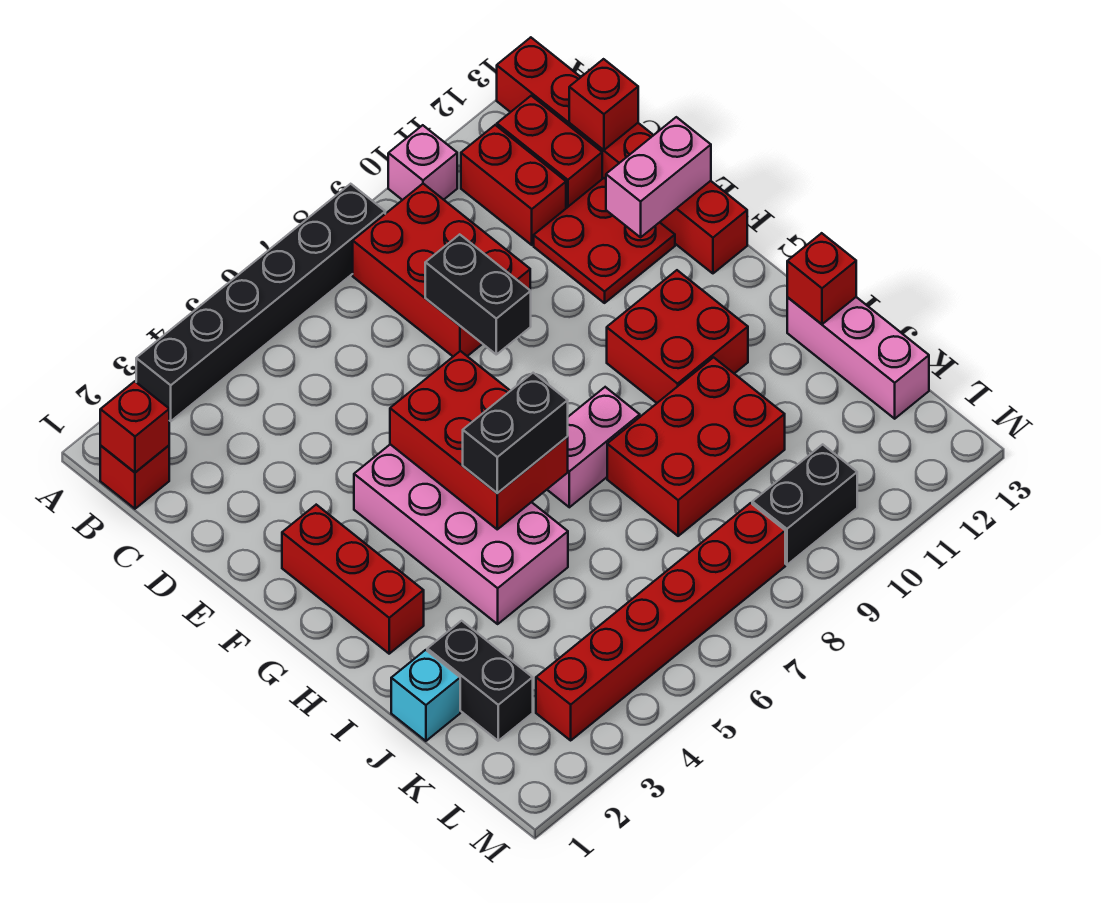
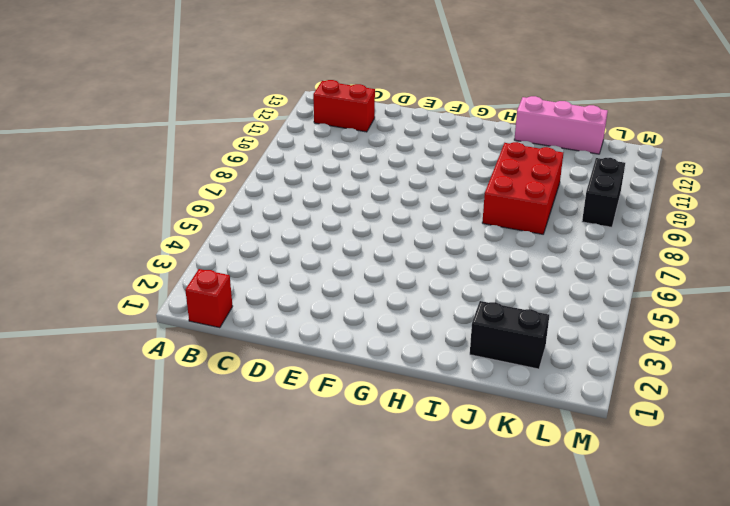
none -> black 1x6 brick [136,184,385,421]
none -> pink 1x1 brick [388,125,457,200]
none -> red 1x6 brick [497,37,747,273]

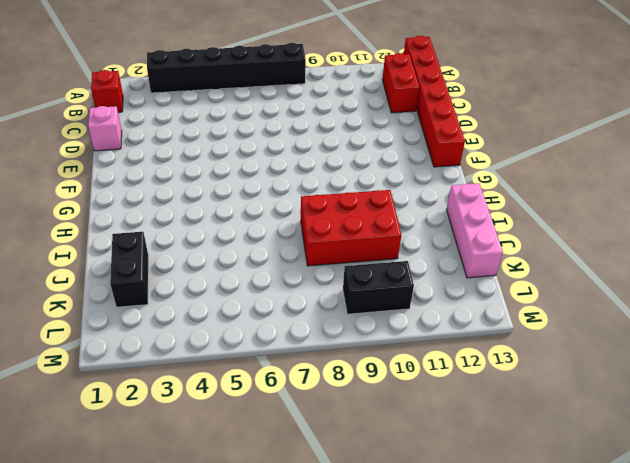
pink 1x1 brick [88,106,122,151] -> pink 1x1 brick moved to [388,125,457,200]
none -> red 2x3 brick [353,184,530,356]
none -> red 1x2 brick [461,125,566,245]
none -> red 2x2 plate [534,178,675,303]

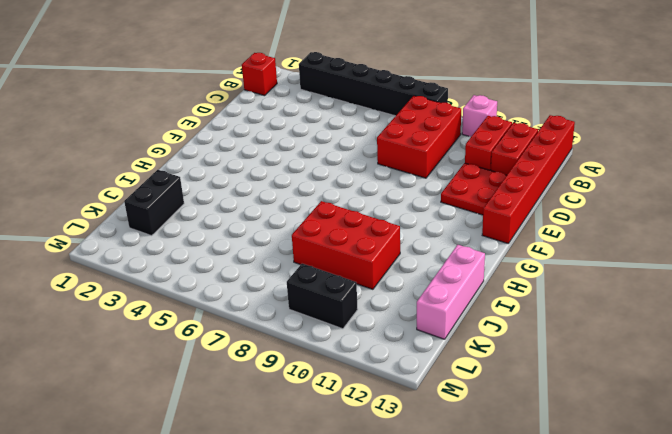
none -> red 1x3 brick [282,505,424,654]
none -> pink 2x4 brick [354,444,568,624]
none -> red 2x2 brick [607,270,748,403]

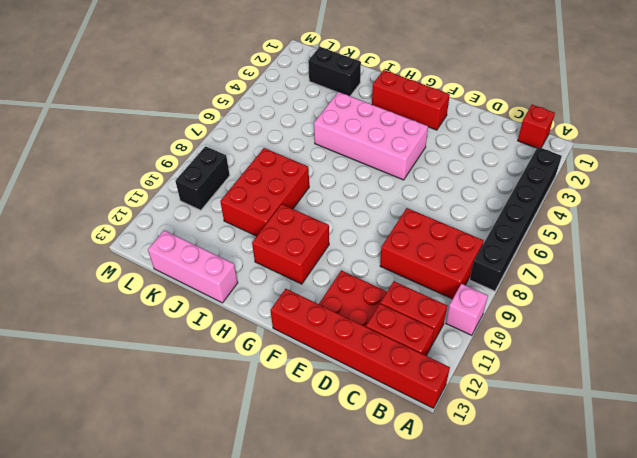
none -> pink 1x2 brick [547,387,640,507]
none -> cyan 1x1 brick [391,650,460,741]
none -> red 1x6 brick [536,503,785,740]

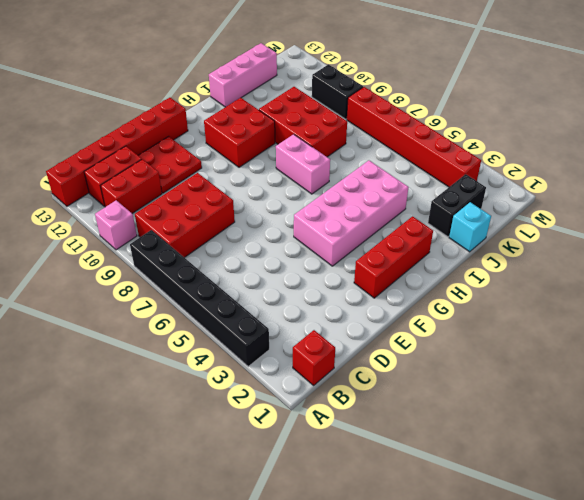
none -> red 1x1 brick [100,381,169,472]
none -> red 1x1 brick [569,59,638,150]
none -> black 1x2 brick [425,234,531,354]

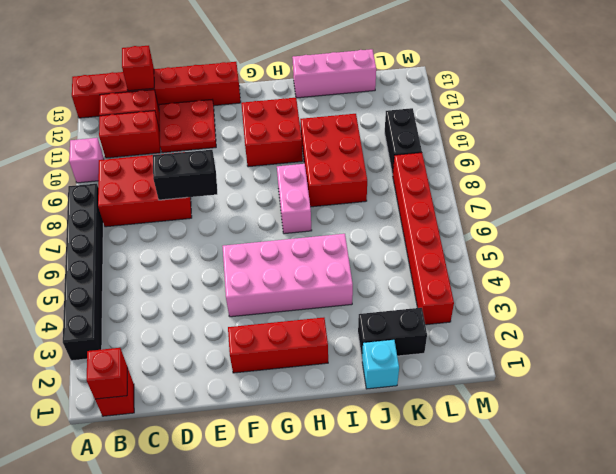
none -> pink 1x2 brick [606,117,711,237]
none -> red 2x3 brick [390,351,568,529]
none -> red 1x1 brick [787,233,856,324]

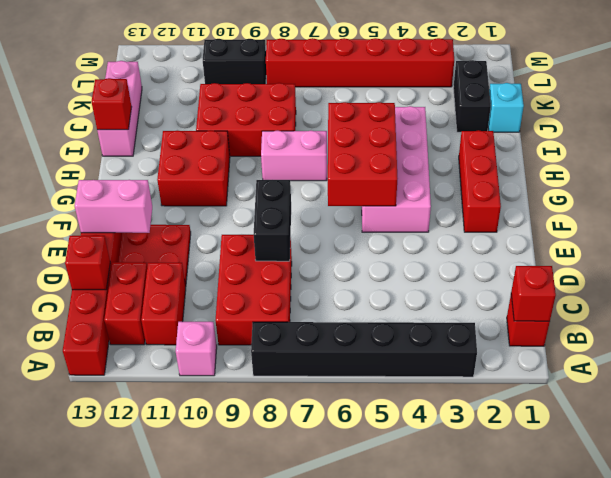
none -> black 1x2 brick [463,373,568,493]

